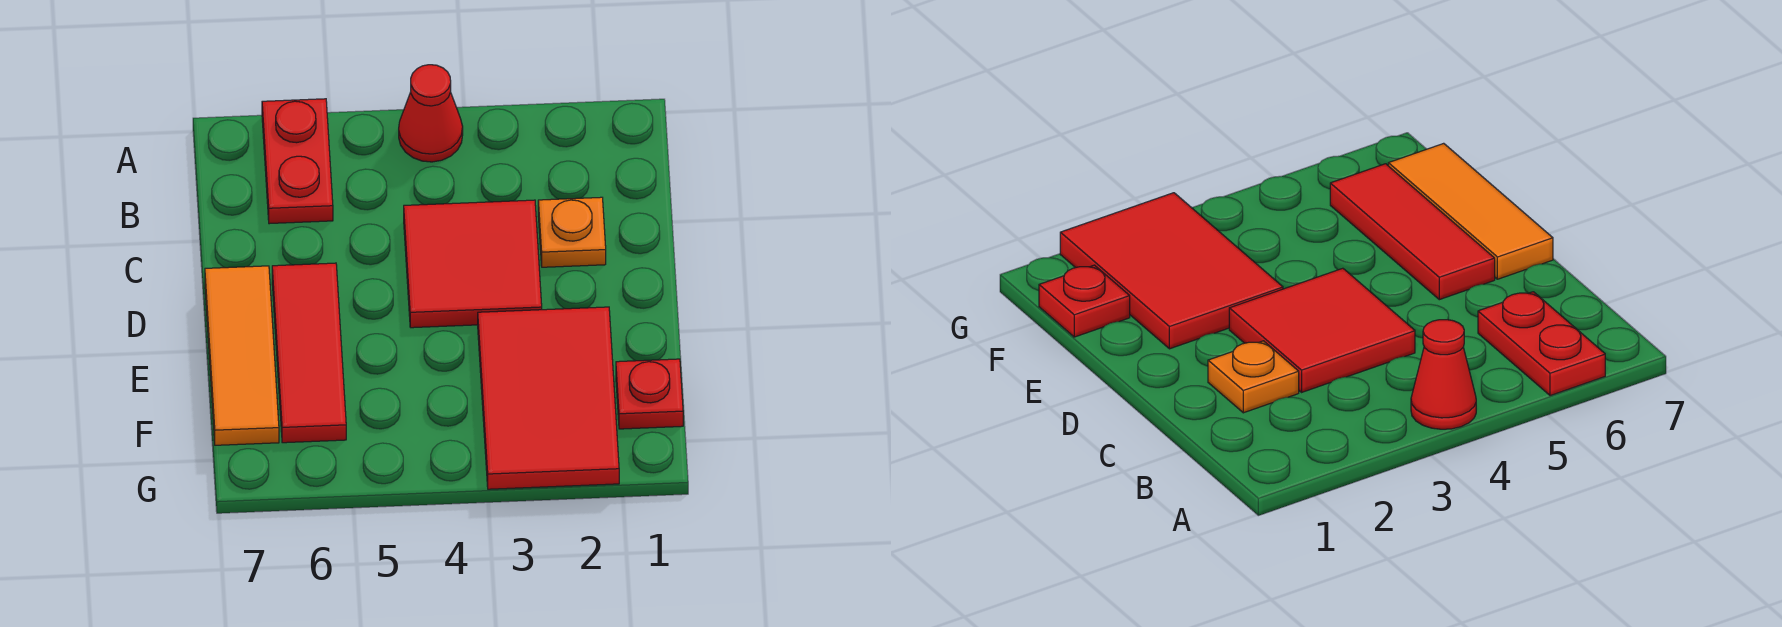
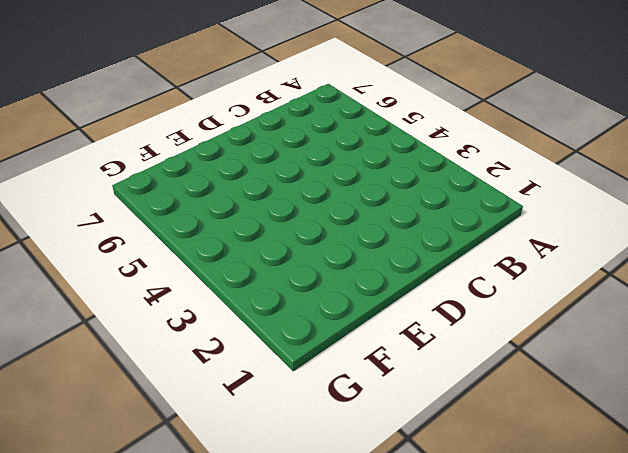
none -> red 1x1 cone [399,65,463,162]
none -> red 1x2 plate [262,99,333,224]

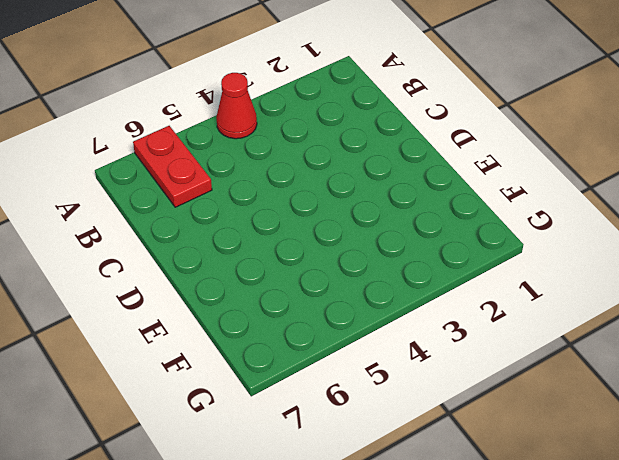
none -> orange 1x1 plate [538,197,606,267]
none -> red 2x2 tile [404,200,542,328]

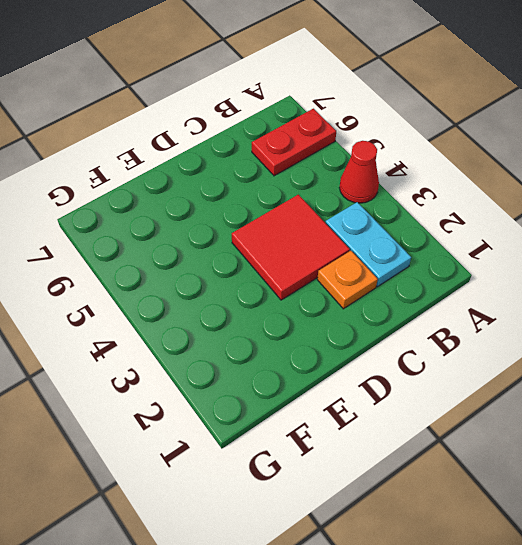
cyan 1x2 plate [326,202,411,287] -> none
none -> red 1x3 tile [272,263,346,443]
none -> orange 1x3 tile [205,266,279,445]

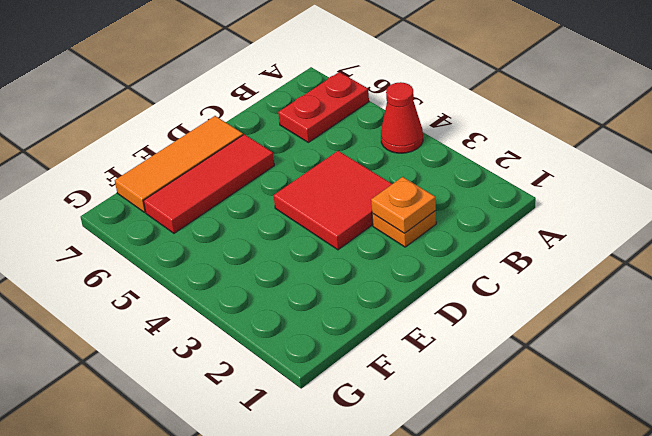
orange 1x1 plate [371,177,436,233] -> none
none -> red 2x3 tile [478,307,619,489]
none -> red 1x1 plate [616,359,683,429]

